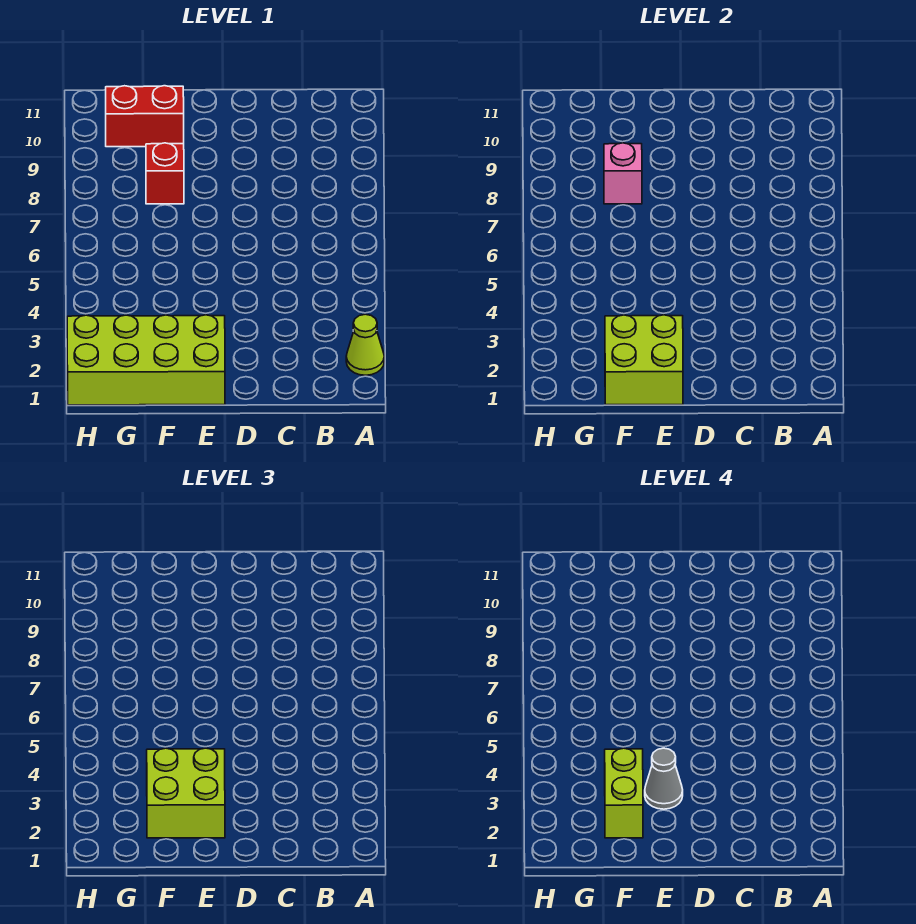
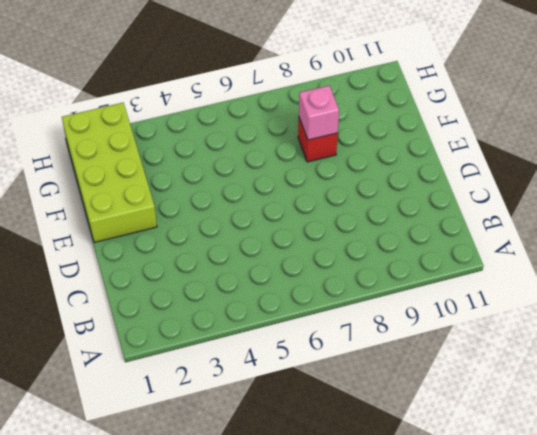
none -> lime 1x1 cone [346,314,384,375]
none -> red 1x2 brick [106,86,184,147]

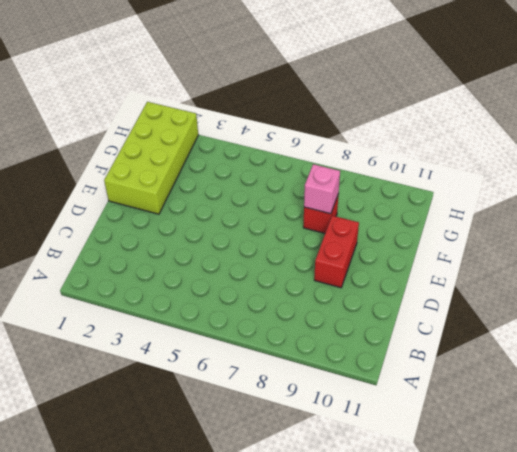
red 1x2 brick [314,216,359,288] -> red 1x2 brick moved to [106,86,184,147]
none -> lime 1x1 cone [346,314,384,375]
none -> lime 2x2 brick [605,315,683,405]

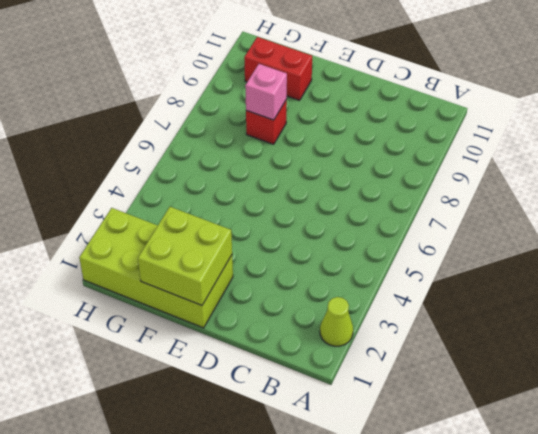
none -> lime 2x2 brick [147,748,225,838]
none -> grey 1x1 cone [645,748,683,809]

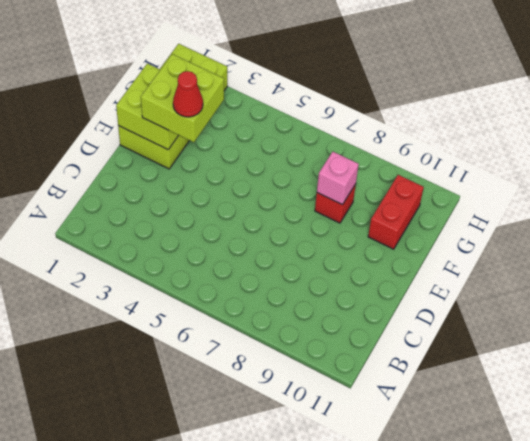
red 1x1 cone [173,71,203,117] -> grey 1x1 cone [645,748,683,809]
none -> lime 1x1 cone [346,314,384,375]
none -> lime 1x2 brick [605,748,643,838]

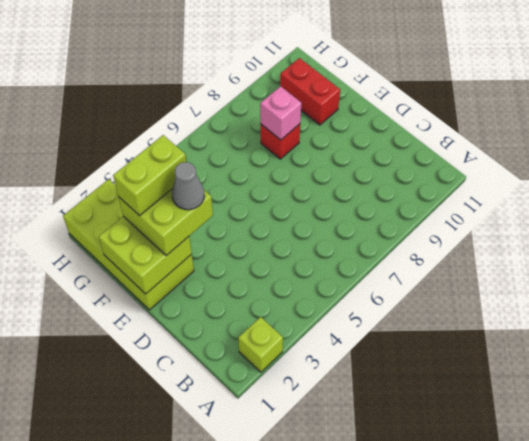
lime 1x1 brick [238,317,283,372] -> lime 1x1 cone [346,314,384,375]

